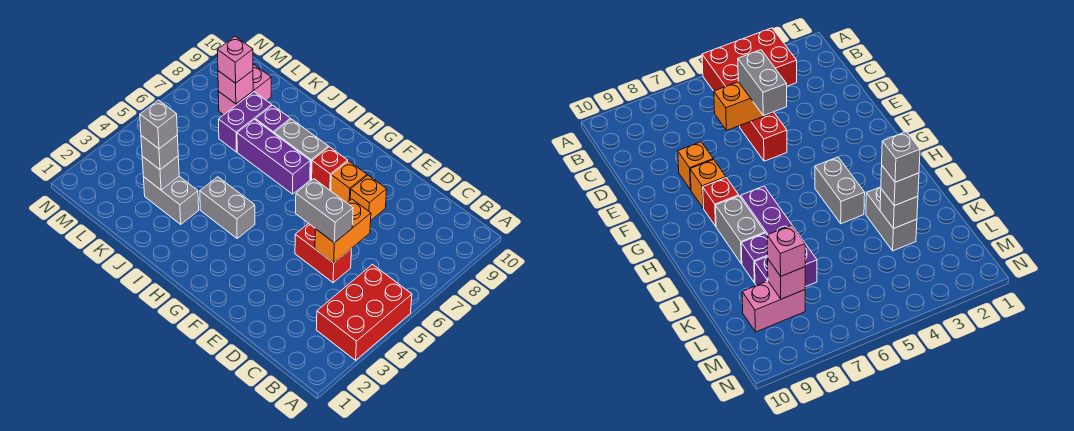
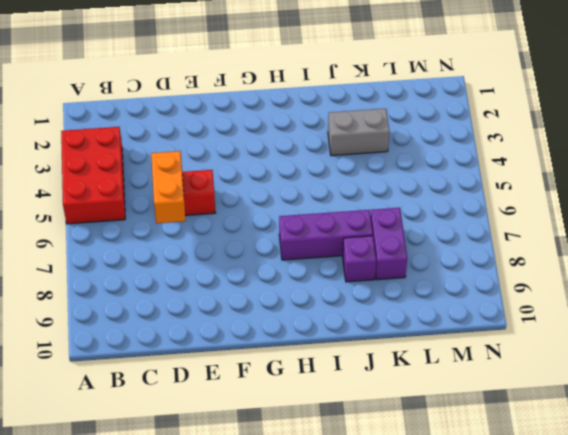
none -> orange 1x1 brick [350,175,387,220]
none -> orange 1x1 brick [331,161,367,203]
none -> red 1x1 brick [312,147,348,191]

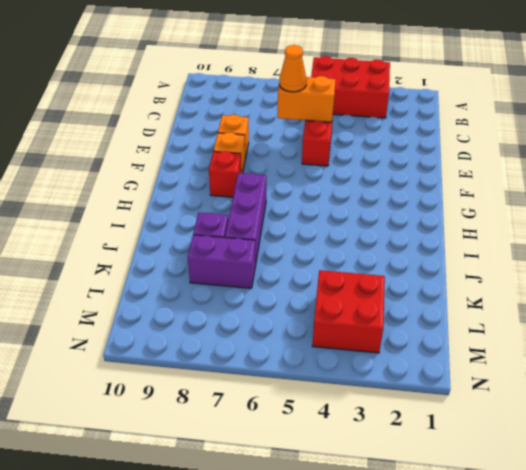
orange 1x1 cone [279,45,307,92] -> none
red 2x2 brick [312,270,385,353] -> none
none -> grey 1x2 brick [200,177,255,238]
none -> grey 1x2 brick [274,119,328,179]
none -> grey 1x2 brick [144,177,199,224]

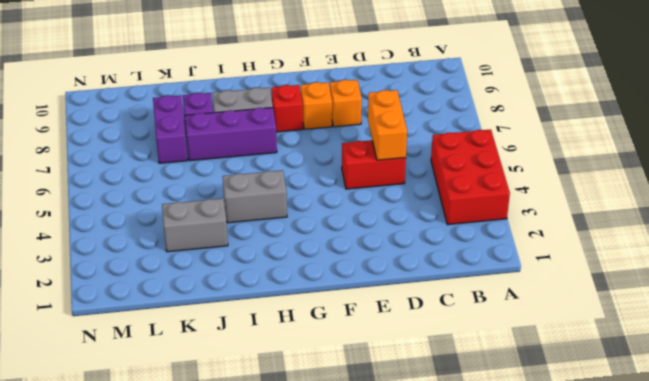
none -> pink 1x2 brick [218,65,271,115]
none -> grey 1x1 brick [142,156,179,190]
none -> pink 1x1 brick [218,70,253,104]

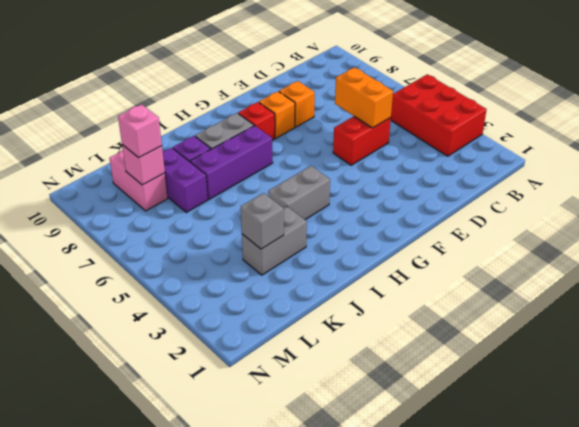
none -> grey 1x2 brick [296,179,353,243]
none -> grey 1x1 brick [141,135,178,170]
none -> grey 1x1 brick [140,100,177,149]

